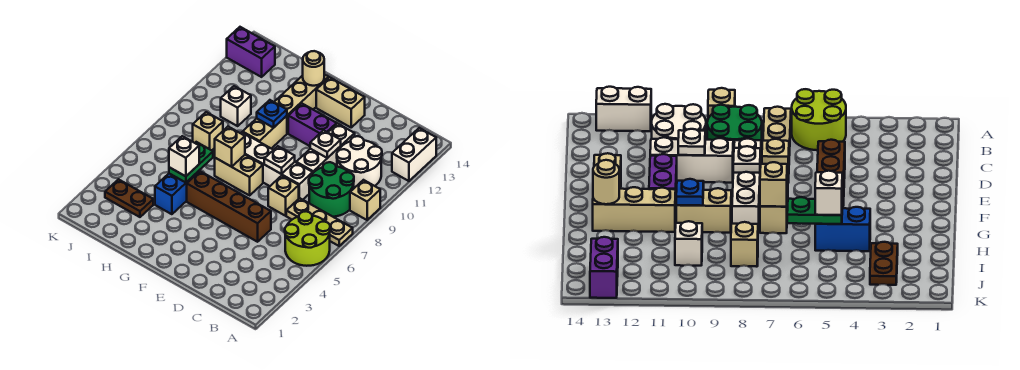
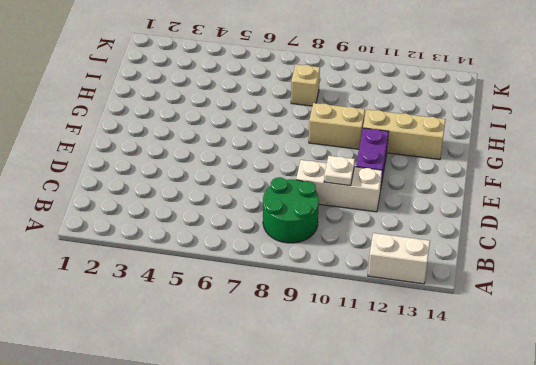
none -> lime 2x2 round brick [285,211,330,266]
none -> tan 1x3 plate [286,198,353,246]
none -> tan 1x1 brick [350,180,380,220]

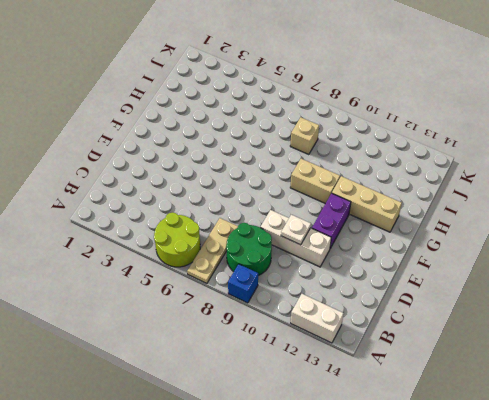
blue 1x1 brick [228,264,258,303] -> tan 1x1 brick [350,180,380,220]
none -> white 2x2 round brick [337,136,382,188]
none -> brown 1x4 brick [187,171,271,242]
none -> tan 1x1 brick [268,176,299,216]

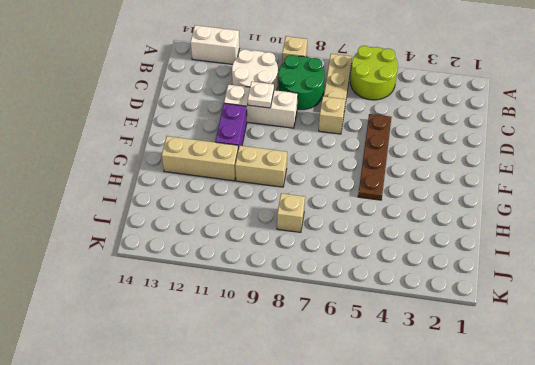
brown 1x4 plate [358,114,391,200] -> brown 1x4 brick [187,171,271,242]
none -> white 1x4 brick [241,132,313,200]
none -> tan 1x2 brick [316,77,365,127]
none -> tan 1x2 brick [215,155,263,195]

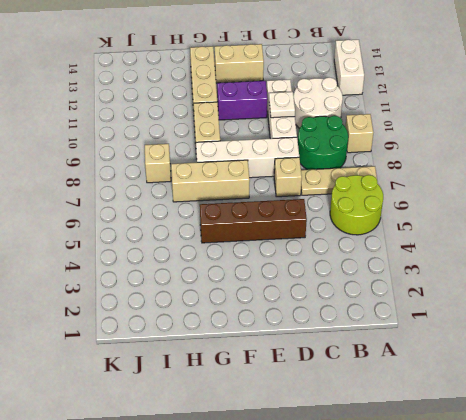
tan 1x3 brick [171,160,250,202] -> tan 1x2 brick [215,155,263,195]
none -> blue 1x2 brick [155,171,199,214]
none -> brown 1x2 plate [105,179,153,217]
none -> white 1x1 brick [221,86,251,126]

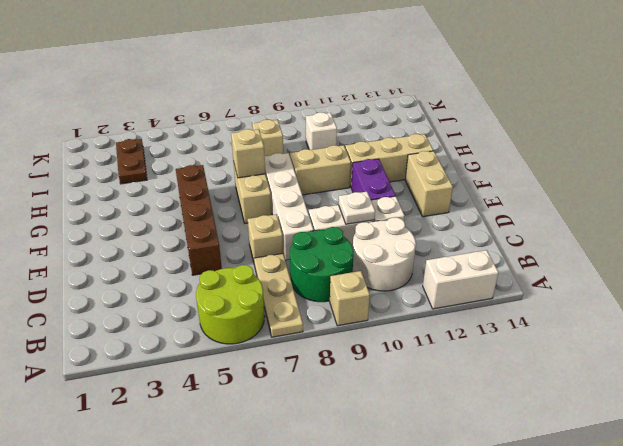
none -> blue 1x2 brick [155,171,199,214]
none -> purple 1x2 brick [227,27,275,77]
none -> white 1x1 plate [264,146,295,174]

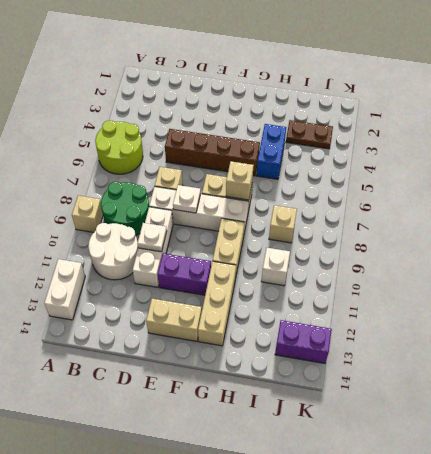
none -> tan 1x3 plate [286,198,353,246]
none -> blue 1x1 plate [257,100,287,128]
none -> tan 1x1 round brick [303,51,324,86]

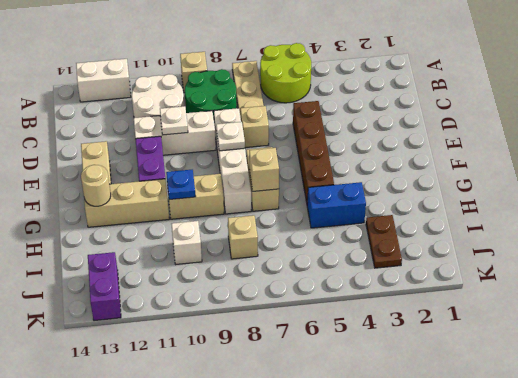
none -> green 1x2 plate [169,142,213,183]
none -> white 1x1 brick [169,136,199,176]

